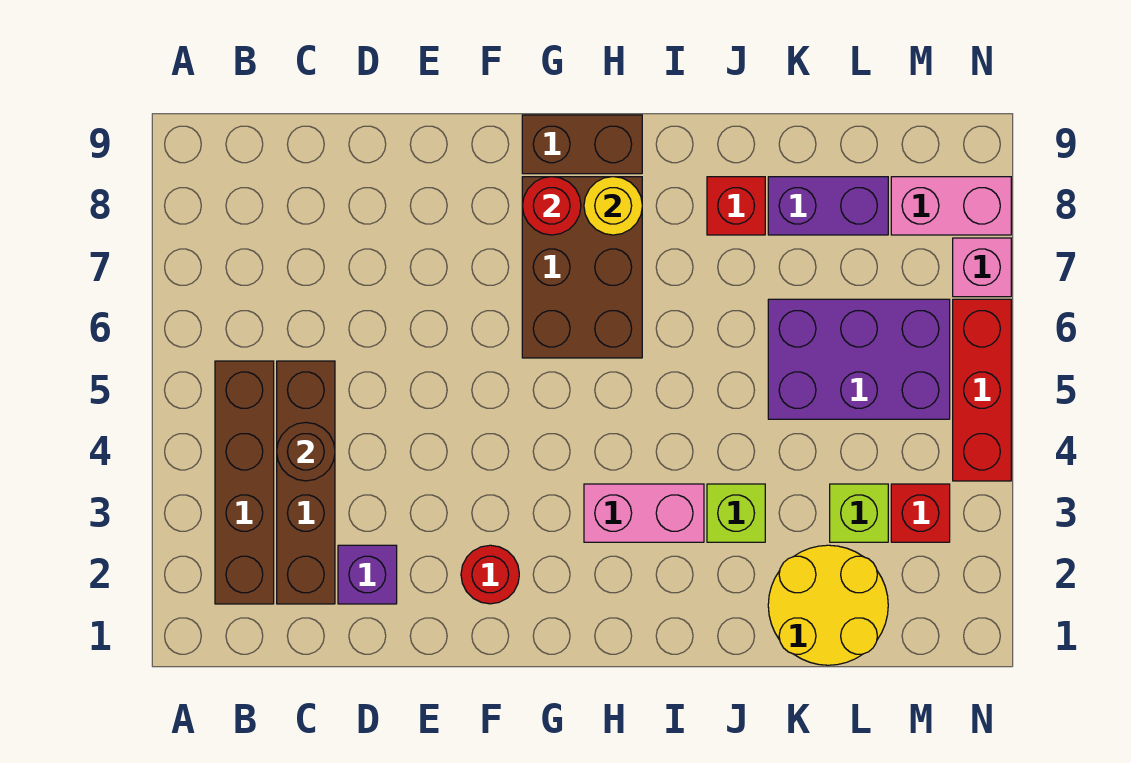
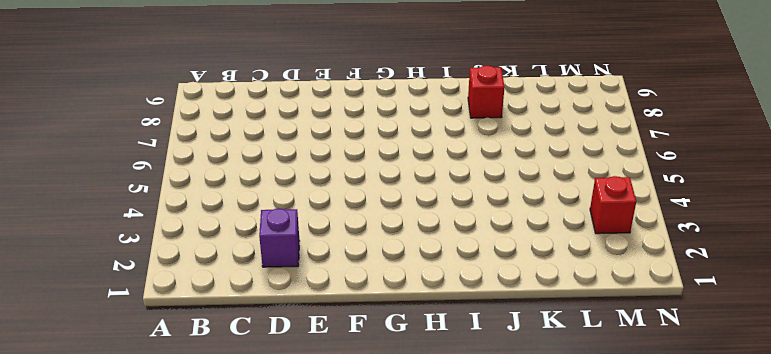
none -> brown 1x4 brick [215,361,274,604]
none -> brown 1x4 brick [277,361,335,604]
none -> red 1x1 round brick [461,545,519,604]

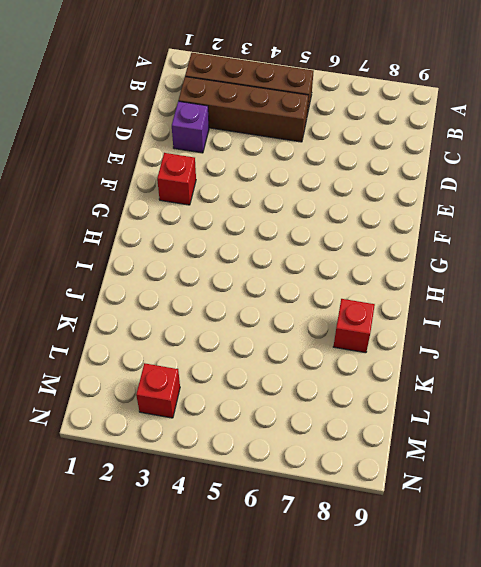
red 1x1 brick [157,153,196,205] -> red 1x1 round brick [461,545,519,604]
none -> brown 2x3 brick [522,177,642,358]
none -> brown 1x2 brick [522,115,642,174]
none -> pink 1x2 brick [584,484,704,542]

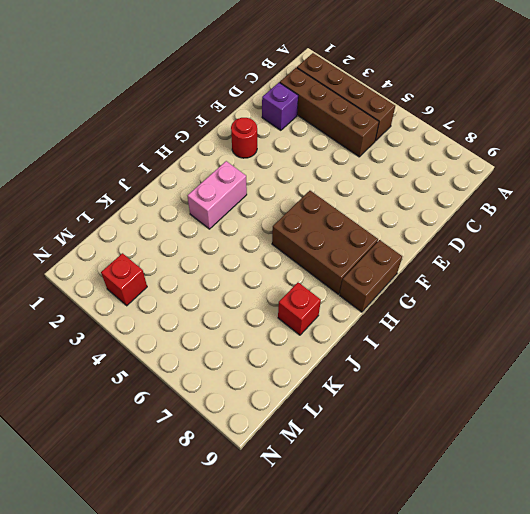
none -> lime 1x1 brick [707,484,765,542]
none -> yellow 2x2 round brick [768,545,888,665]
none -> purple 2x3 brick [768,299,950,419]

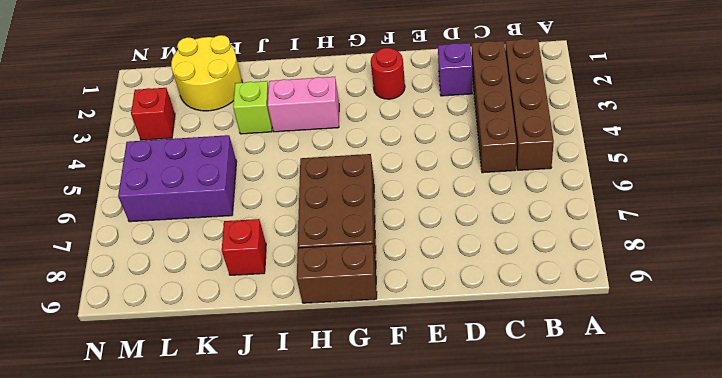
none -> purple 1x2 brick [768,177,888,235]
none -> lime 1x1 brick [830,484,888,542]
none -> pink 1x2 brick [891,177,1011,235]

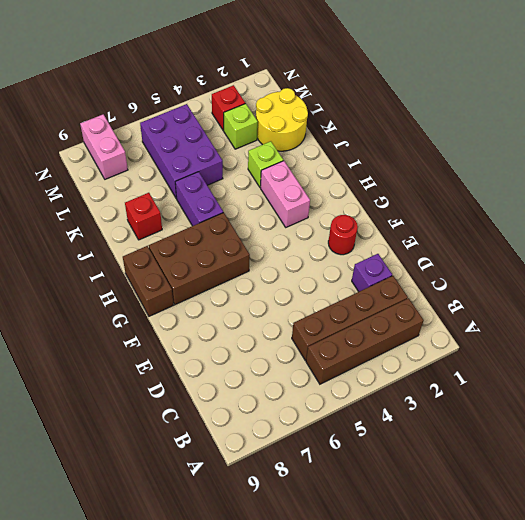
purple 1x2 brick [175,172,223,226] -> purple 1x2 brick moved to [768,177,888,235]
none -> red 1x3 brick [953,299,1011,481]
none -> pink 1x1 brick [953,238,1011,297]
none -> brown 1x1 round brick [277,422,335,481]

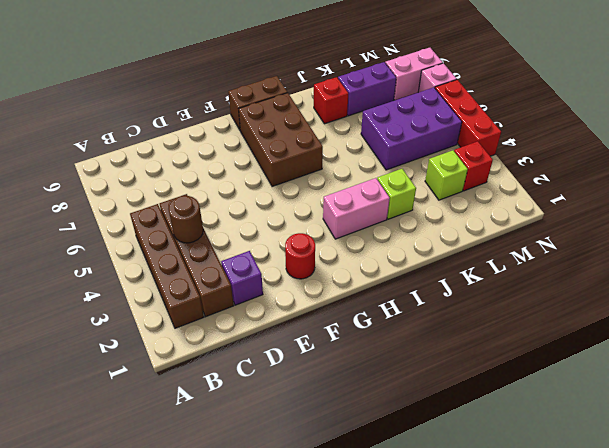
none -> yellow 2x2 round brick [768,545,888,665]
none -> red 1x1 round brick [522,177,581,235]
none -> yellow 1x1 round brick [584,177,642,235]

